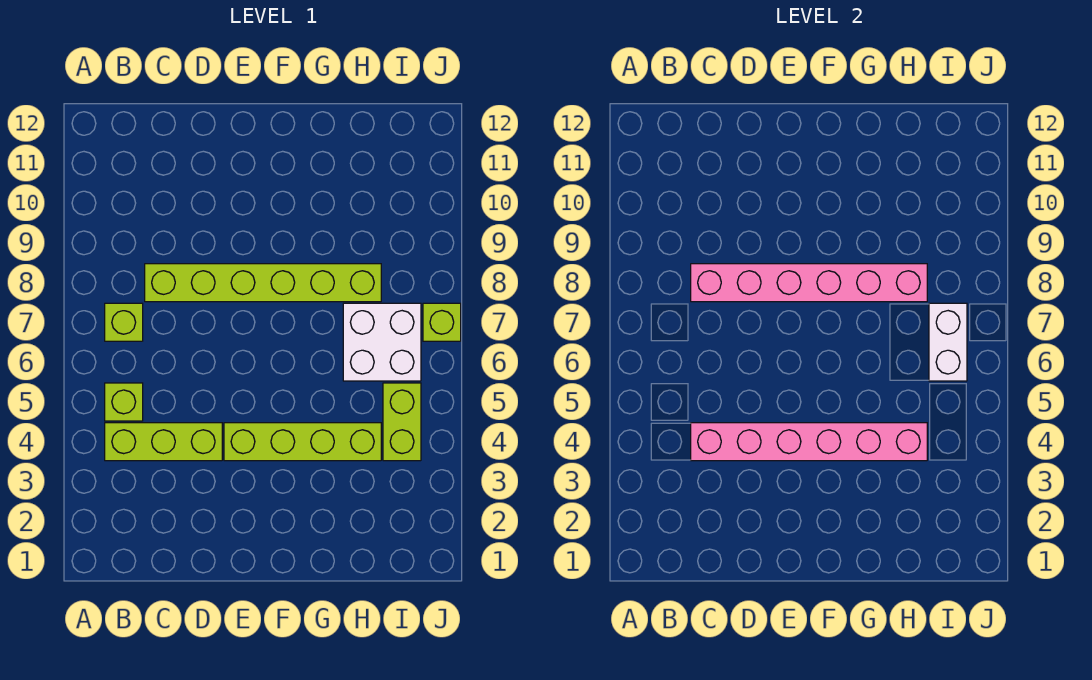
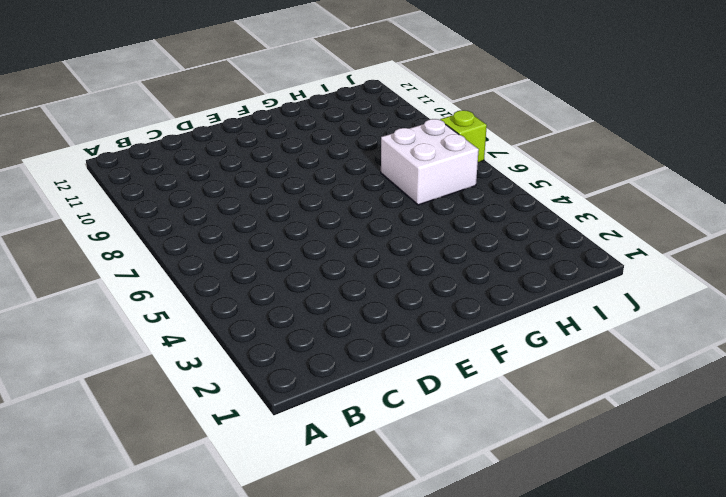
none -> lime 1x3 brick [105,423,222,461]
none -> lime 1x1 brick [105,383,143,421]

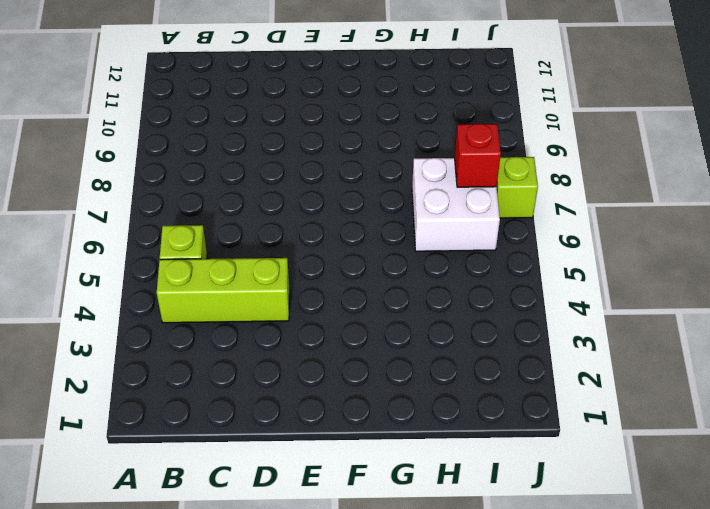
red 1x1 brick [455,124,501,187] -> white 1x2 brick [929,303,967,381]
none -> lime 1x1 brick [105,303,143,341]
none -> lime 1x6 brick [145,264,381,302]

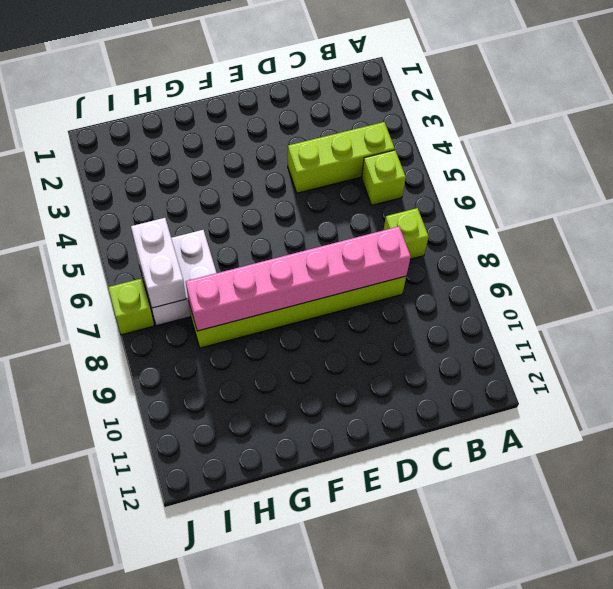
none -> lime 1x4 brick [224,423,381,461]
none -> lime 1x2 brick [383,383,421,461]

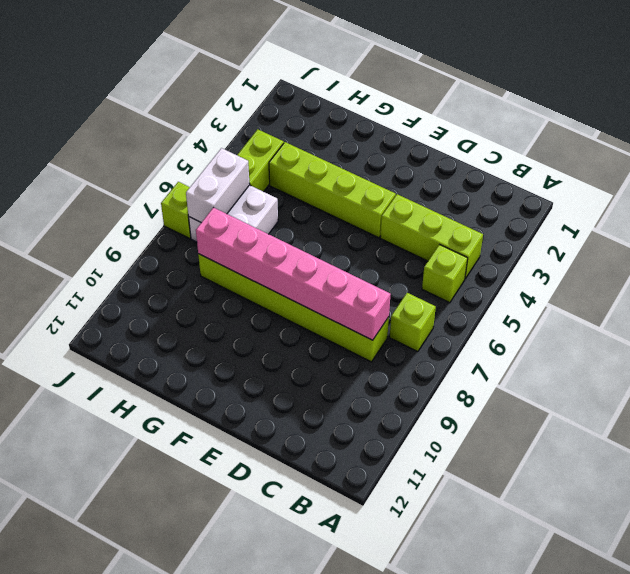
none -> pink 1x6 brick [691,423,927,461]

